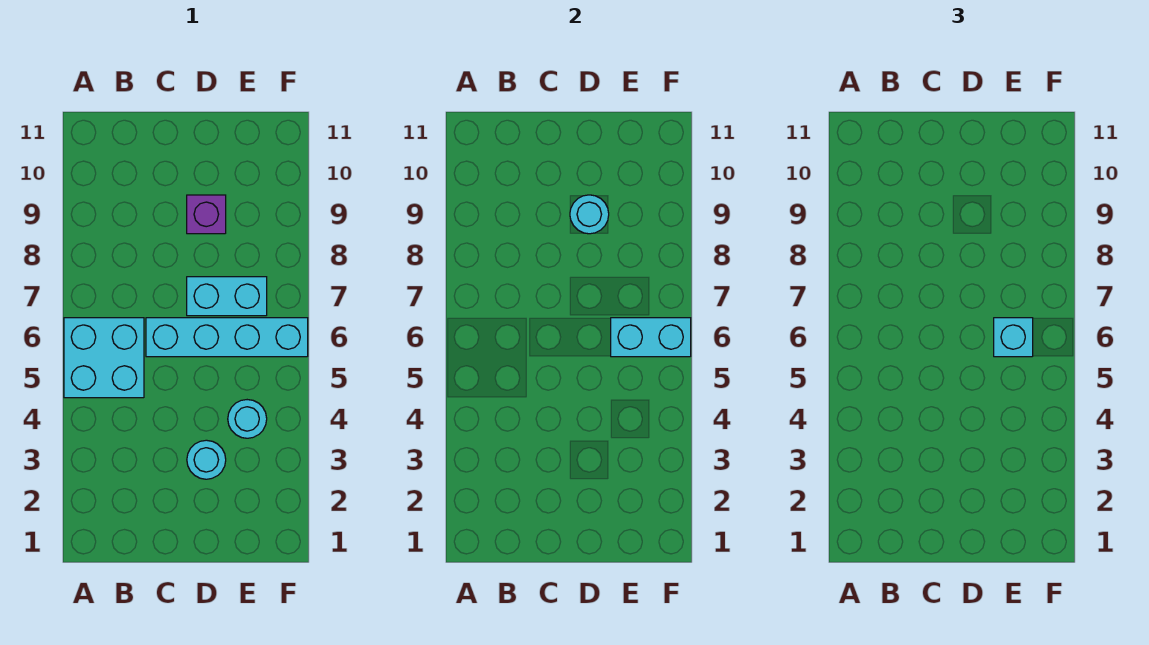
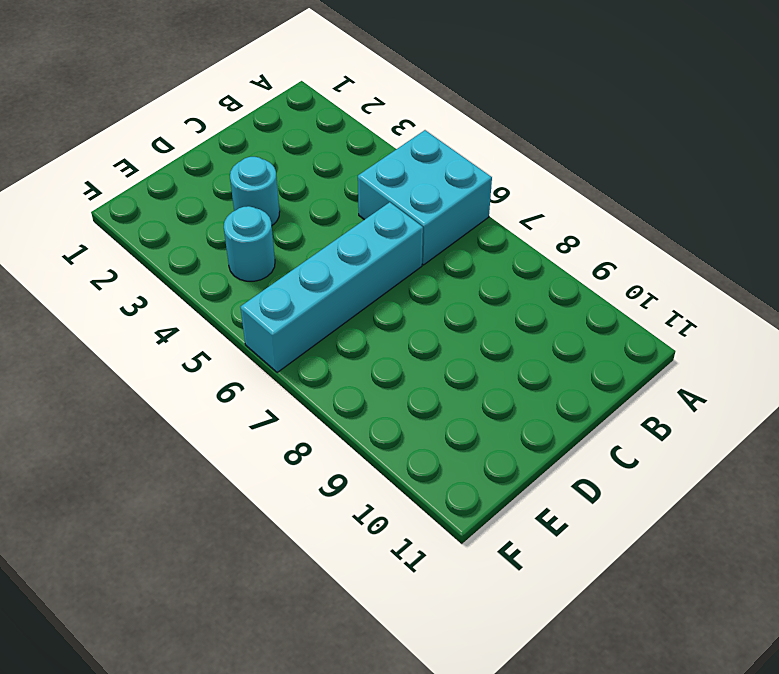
none -> cyan 1x2 brick [187,277,267,316]
none -> purple 1x1 brick [187,195,226,234]

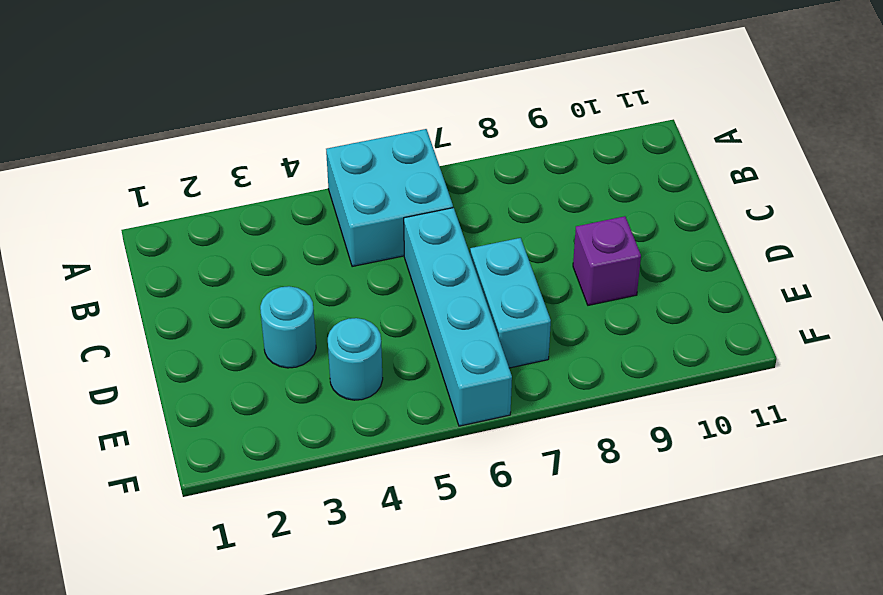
none -> cyan 1x1 round brick [570,195,609,234]
none -> cyan 1x2 brick [611,318,691,357]

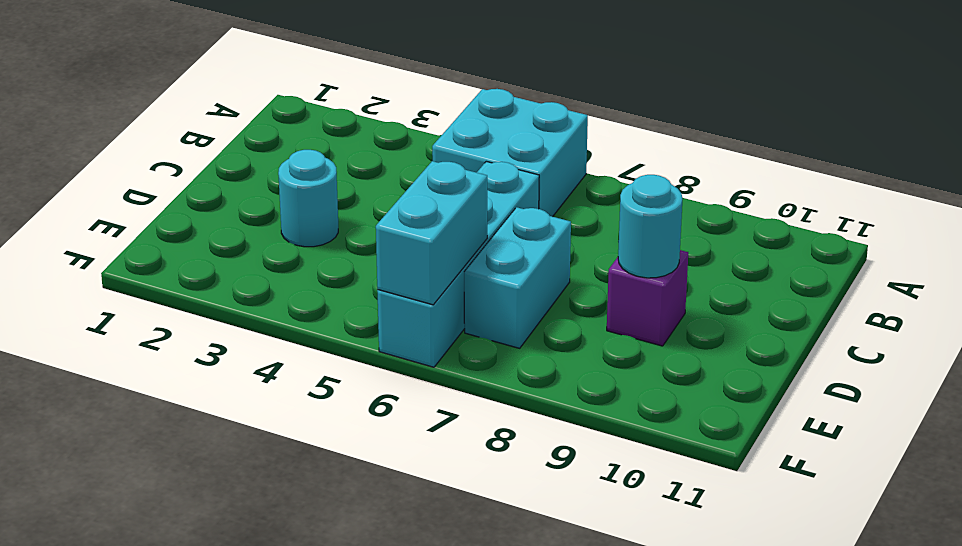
none -> cyan 1x1 round brick [228,400,267,438]
none -> cyan 1x1 brick [994,318,1033,357]

